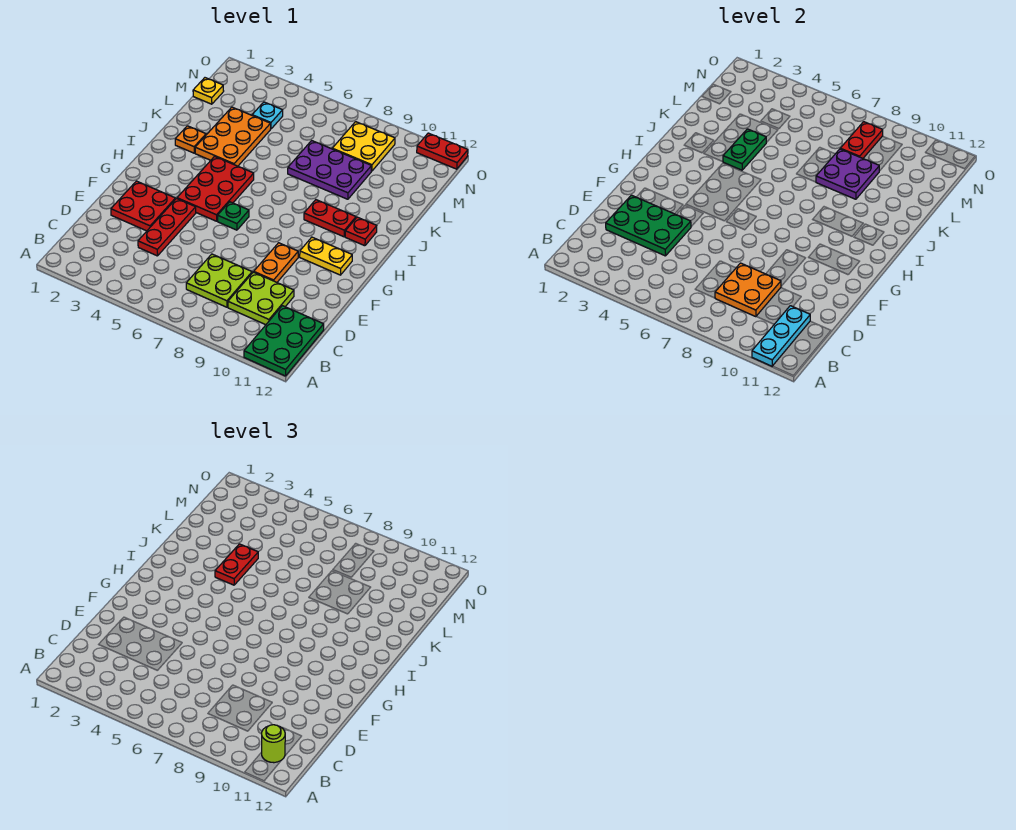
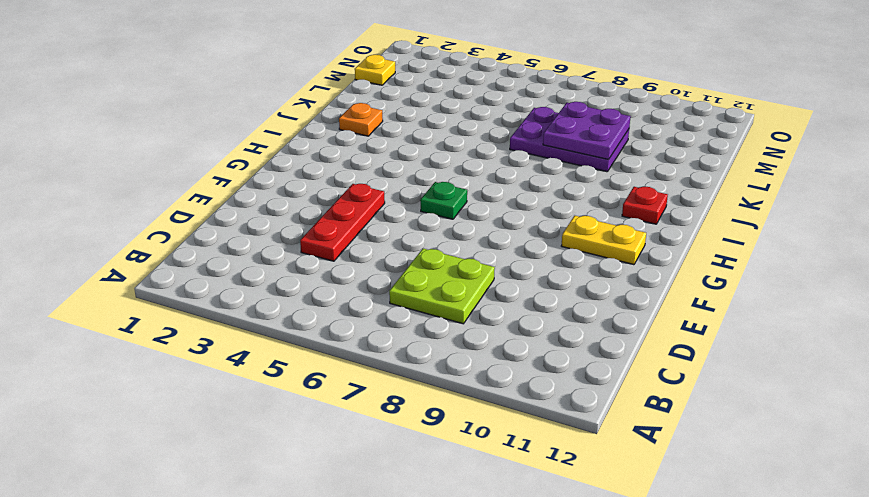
none -> green 2x3 plate [244,306,324,376]
none -> lime 2x2 plate [228,272,294,325]
none -> red 2x2 plate [111,181,175,231]

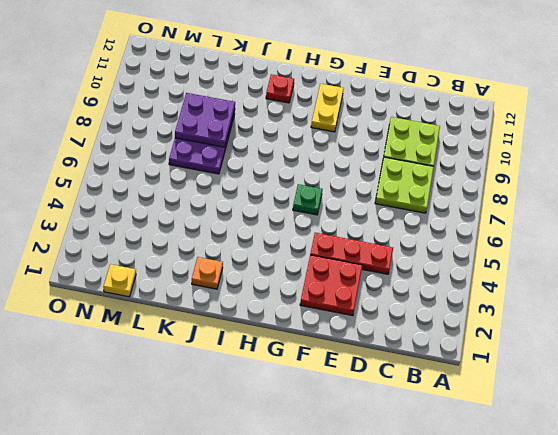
none -> green 2x3 plate [244,306,324,376]
none -> orange 1x2 plate [254,243,298,282]
none -> red 2x3 plate [177,156,254,221]

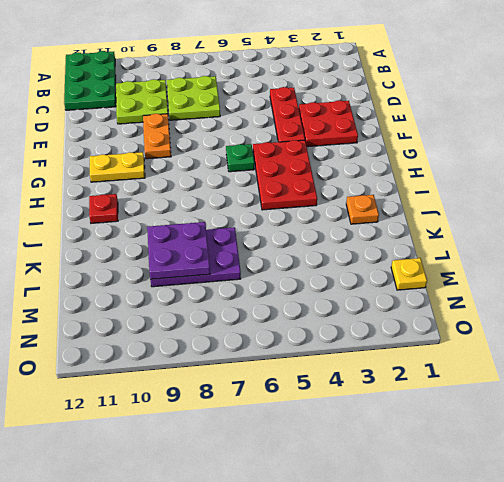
none -> red 1x2 plate [304,200,356,237]
none -> orange 2x3 plate [195,107,271,166]
none -> cyan 1x1 plate [252,102,283,129]

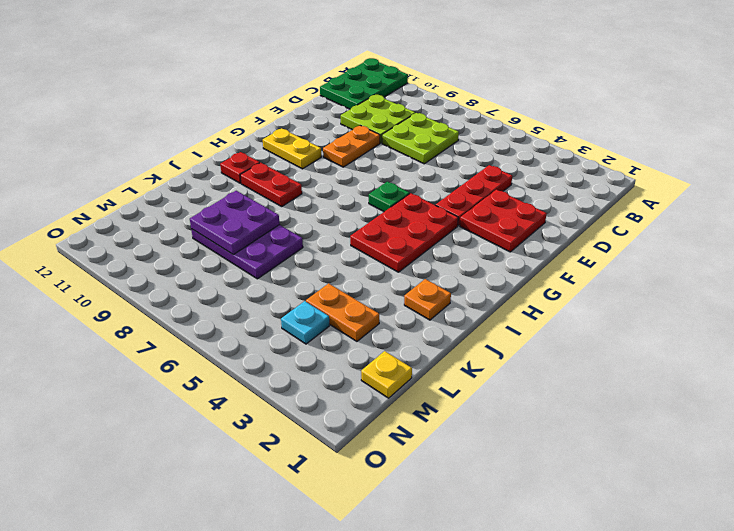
orange 1x2 plate [306,283,379,341] -> orange 2x3 plate [195,107,271,166]
none -> yellow 2x2 plate [332,122,395,171]
none -> red 1x2 plate [417,133,468,169]
none -> cyan 1x3 plate [752,306,810,366]

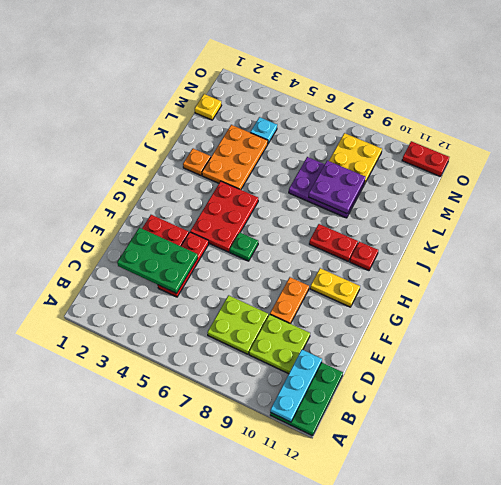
none -> orange 2x2 plate [715,263,781,317]
none -> green 1x2 plate [723,129,766,170]
none -> red 1x2 plate [840,122,883,158]

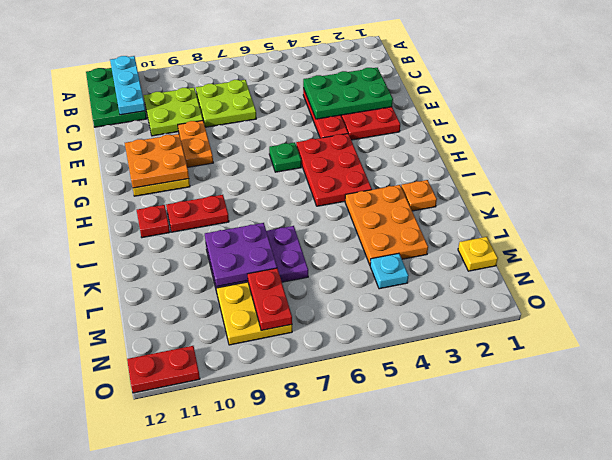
orange 2x2 plate [125,134,189,188] -> orange 2x2 plate moved to [715,263,781,317]
none -> green 1x2 plate [723,129,766,170]
none -> lime 1x1 round brick [262,725,285,763]
none -> red 1x2 plate [215,544,258,585]

